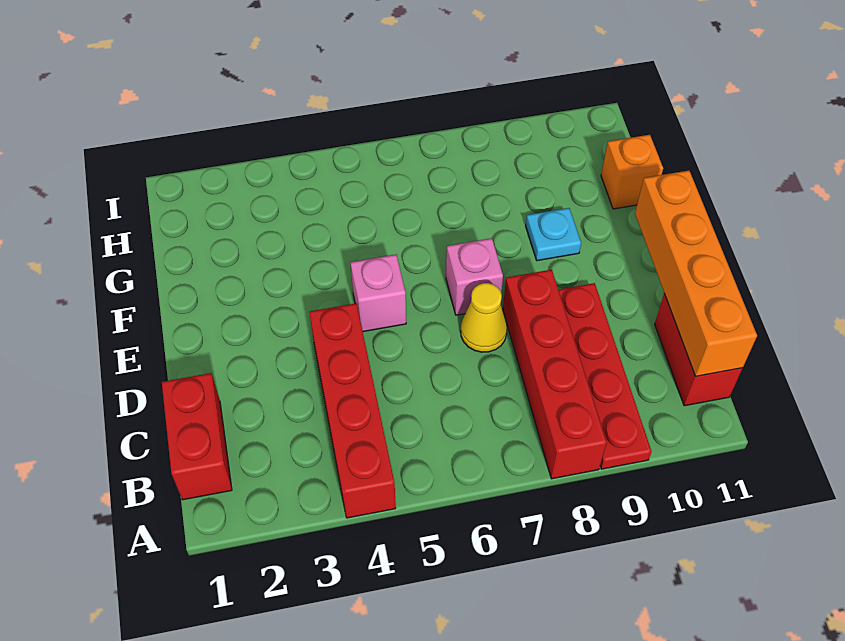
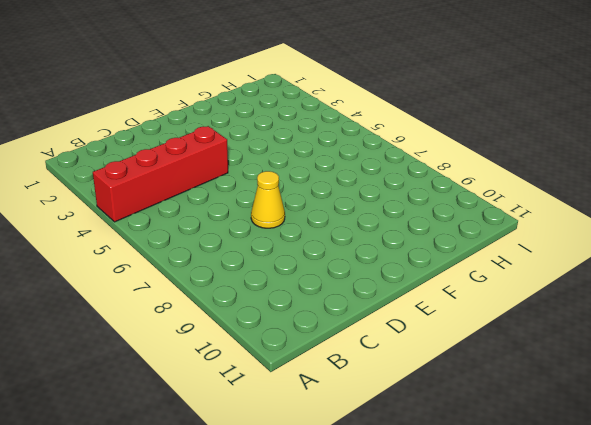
none -> red 1x4 brick [503,270,607,479]
none -> red 1x4 plate [558,283,652,469]

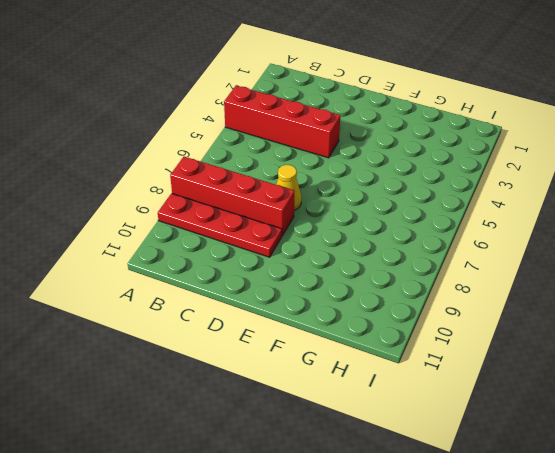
none -> red 1x2 brick [162,373,232,500]
none -> red 1x2 brick [655,294,743,406]

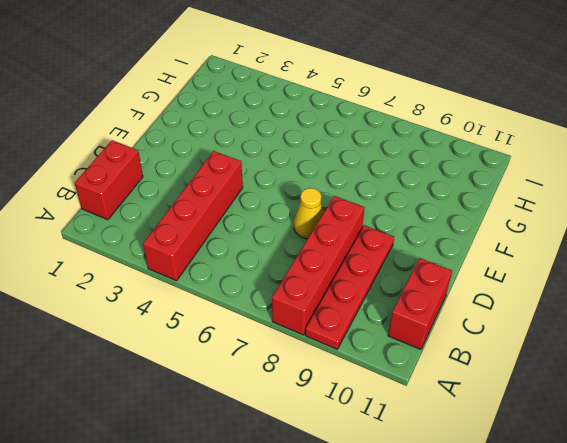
none -> pink 1x1 brick [350,255,406,332]
none -> pink 1x1 brick [446,238,503,315]

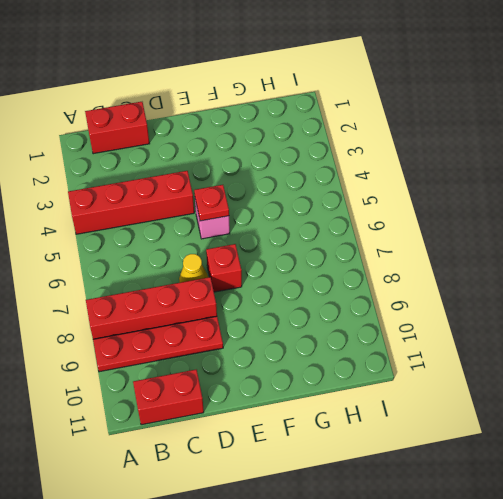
red 1x1 plate [194,185,229,221] -> none
red 1x1 brick [206,244,242,292] -> pink 1x1 brick [446,238,503,315]
none -> cyan 1x1 plate [526,208,581,261]
none -> orange 1x1 brick [601,135,663,209]

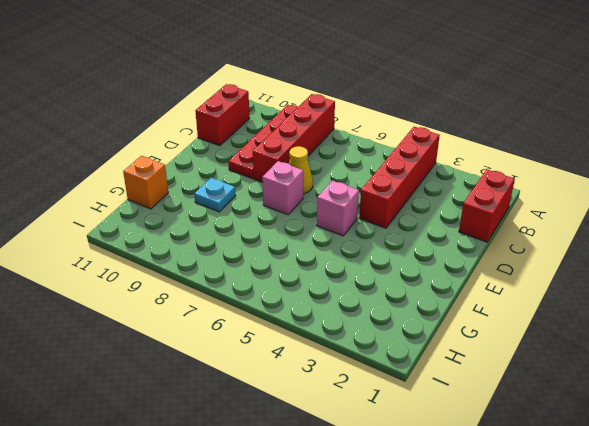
none -> orange 1x4 brick [635,170,757,376]

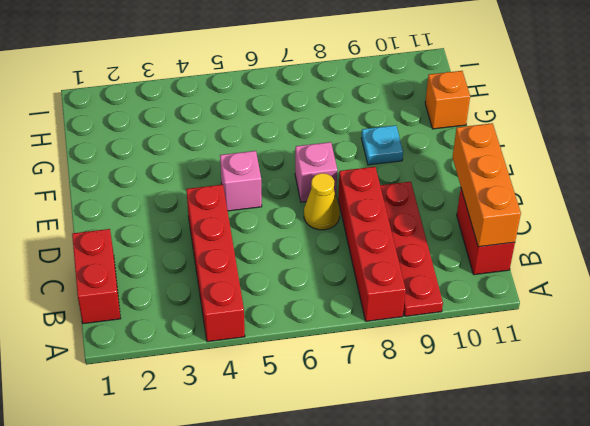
orange 1x3 brick [452,123,521,247] -> orange 1x4 brick [635,170,757,376]

